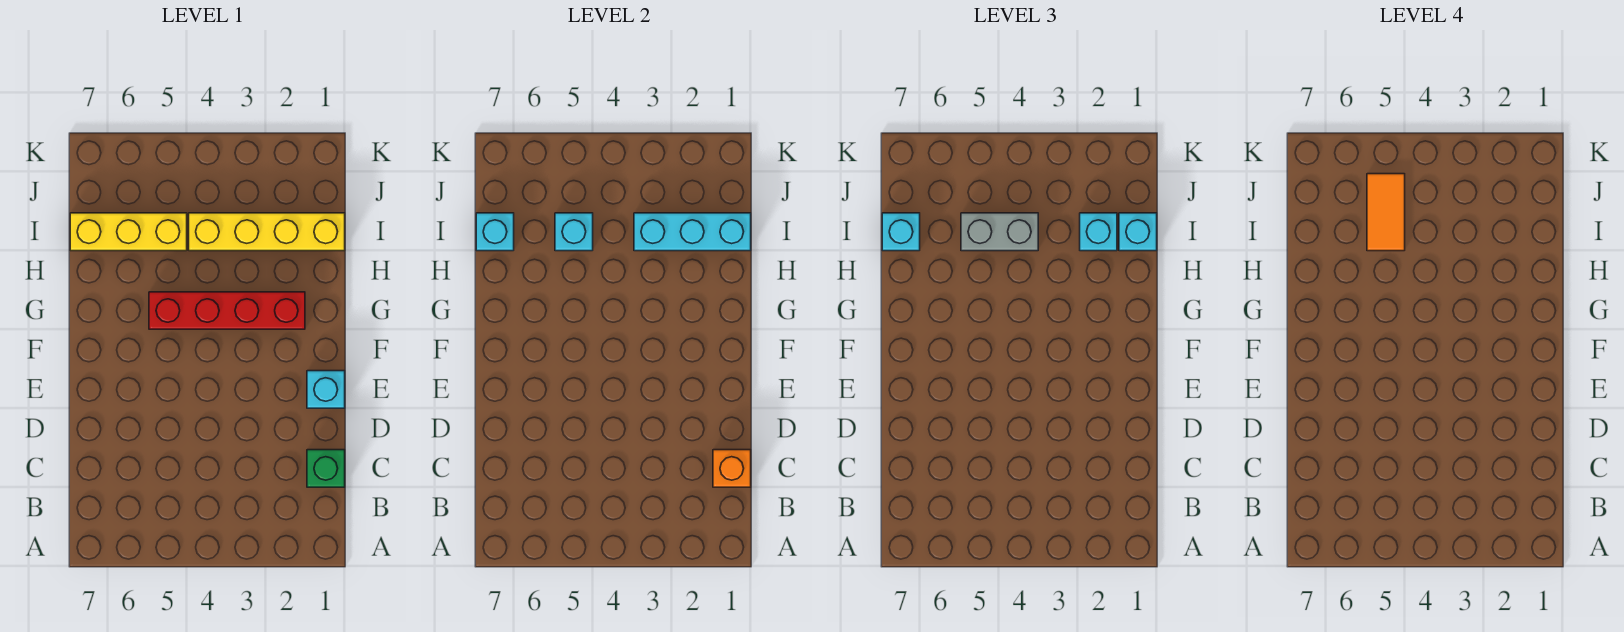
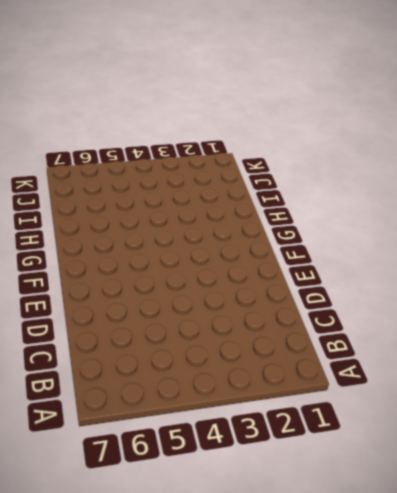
none -> green 1x1 brick [307,450,345,487]
none -> cyan 1x1 brick [307,371,345,408]
none -> red 1x4 brick [149,292,305,329]

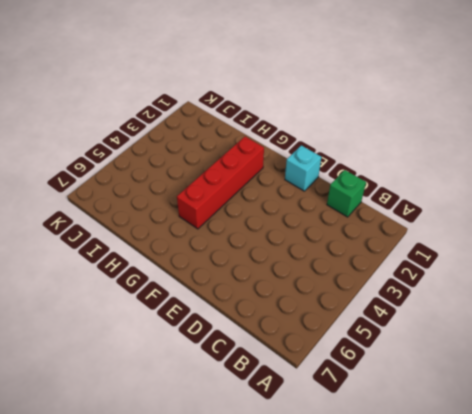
none -> yellow 1x4 brick [189,213,345,251]
none -> yellow 1x3 brick [70,213,187,251]
none -> orange 1x1 brick [713,450,751,487]

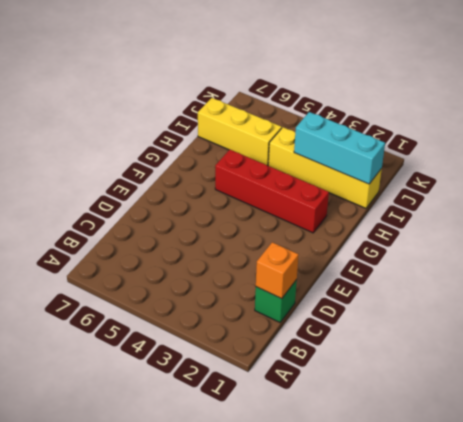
none -> cyan 1x1 brick [307,371,345,408]
none -> cyan 1x1 brick [555,213,593,251]
none -> cyan 1x1 brick [476,213,514,251]

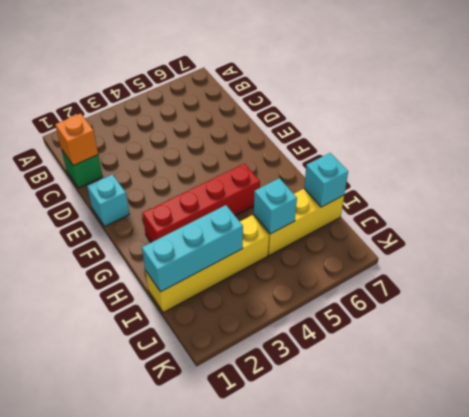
none -> cyan 1x1 brick [1119,213,1157,251]
none -> cyan 1x1 brick [1080,213,1117,251]
none -> grey 1x2 brick [961,213,1038,251]

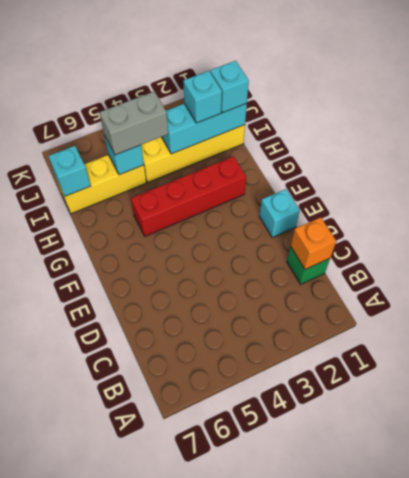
none -> cyan 1x1 brick [882,213,920,251]
none -> orange 1x2 tile [1367,174,1405,251]

